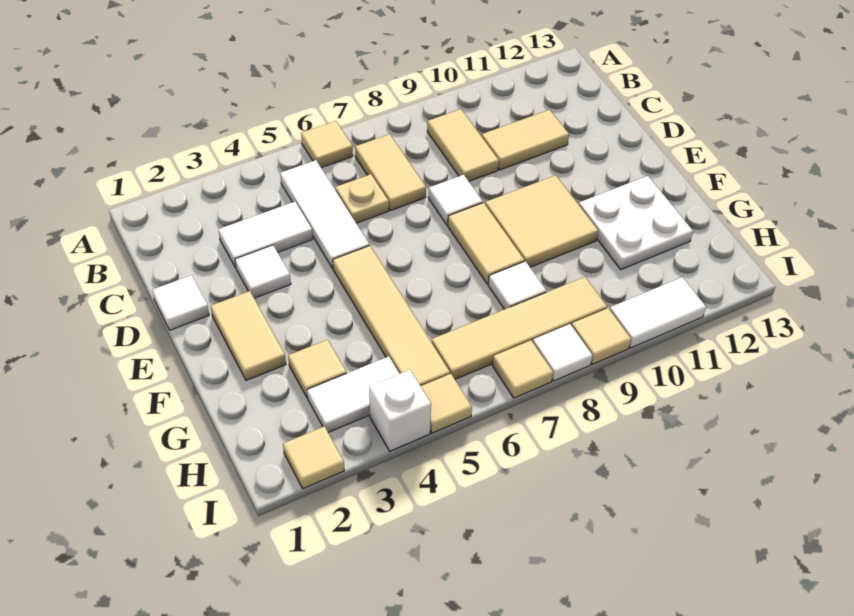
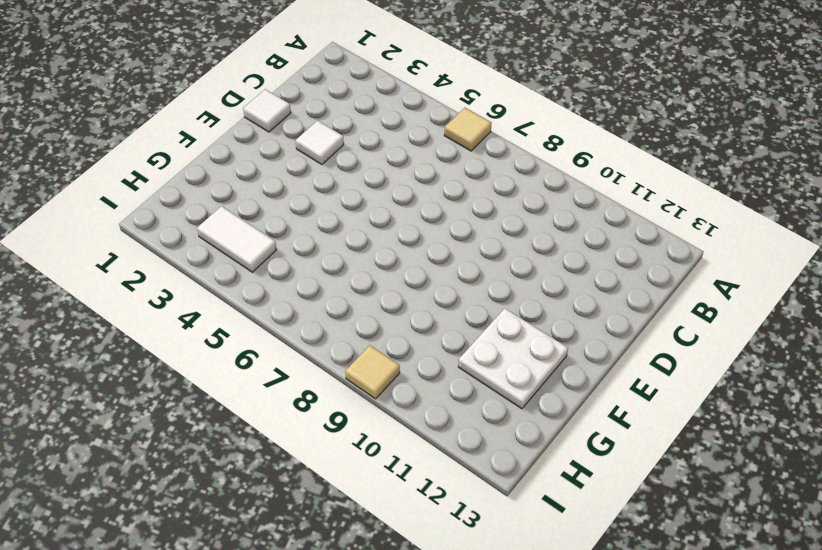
none -> white 1x3 tile [280,160,369,268]
none -> tan 1x2 tile [355,134,426,210]
none -> tan 1x2 tile [427,109,499,181]

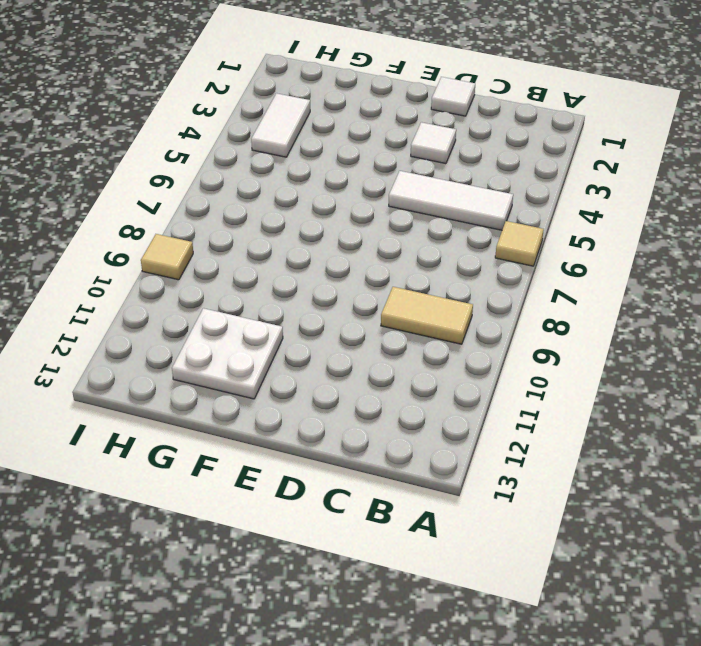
none -> tan 1x2 tile [355,134,426,210]
none -> white 1x2 tile [218,202,313,268]
none -> tan 1x1 plate [335,174,389,223]

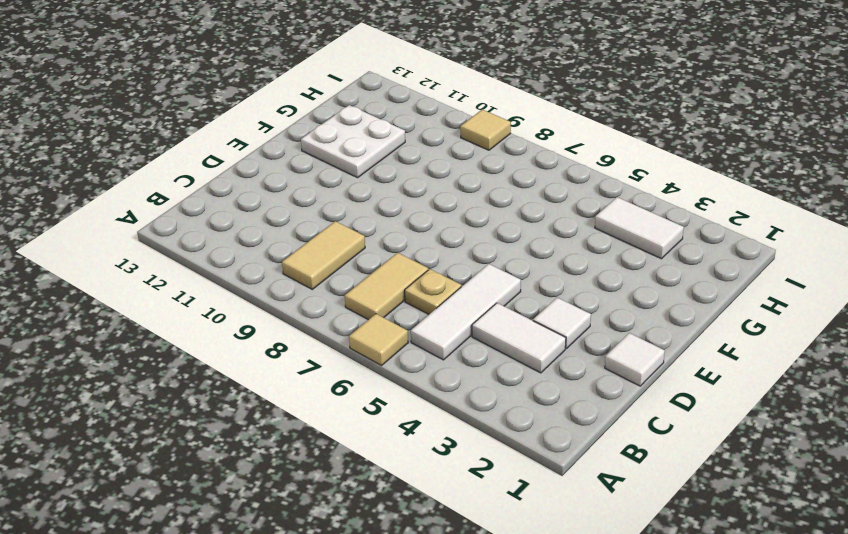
none -> tan 1x2 tile [482,110,569,170]
none -> white 1x1 tile [428,175,483,225]
none -> tan 1x2 tile [211,291,286,380]

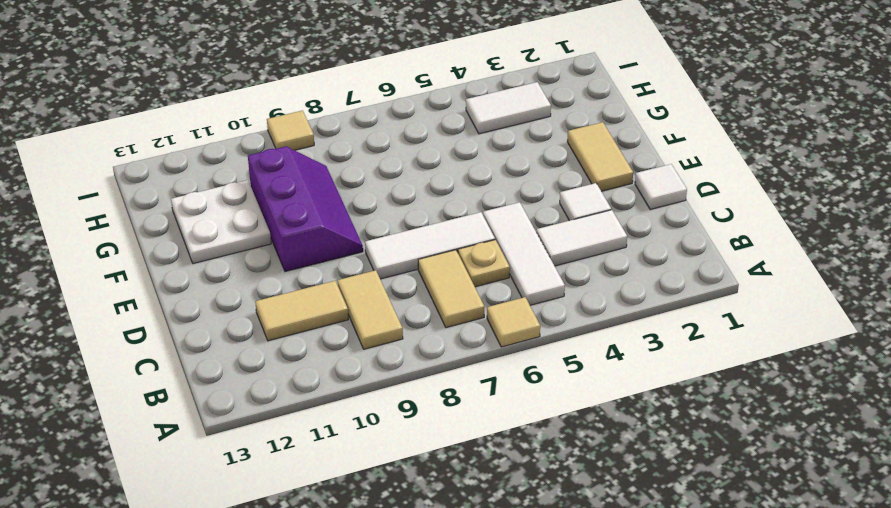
white 1x3 tile [365,212,495,279] -> white 1x1 tile [428,175,483,225]
purple 2x3 slope [248,146,363,272] -> tan 2x2 tile [485,175,598,267]
none -> tan 1x4 tile [333,246,450,386]
none -> tan 1x2 tile [448,203,524,284]
none -> tan 1x1 tile [288,340,347,398]

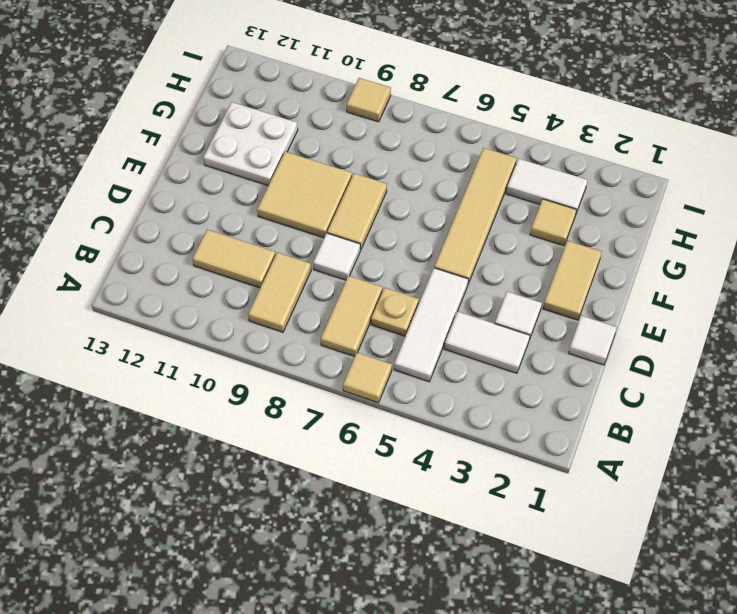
none -> white 1x1 tile [488,261,546,309]
none -> tan 1x4 tile [432,277,607,379]
none -> tan 1x1 tile [283,426,344,489]

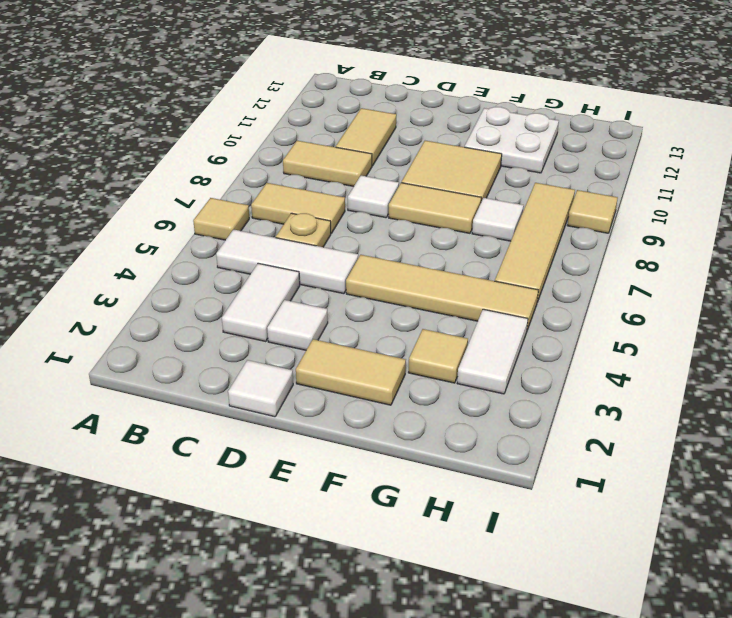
none -> tan 1x1 tile [283,426,344,489]
none -> white 1x1 brick [369,370,431,451]
none -> tan 1x1 tile [421,374,472,433]

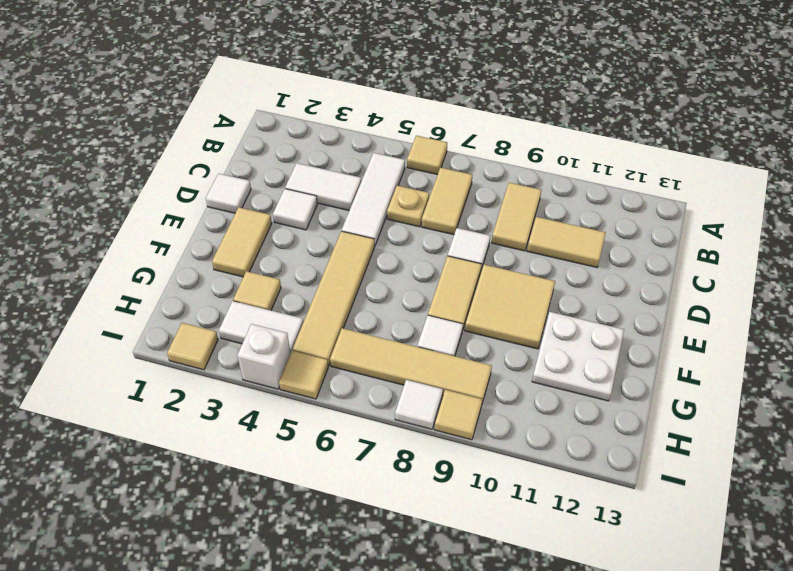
none -> tan 1x1 tile [492,340,553,398]
none -> white 1x2 tile [610,277,706,348]

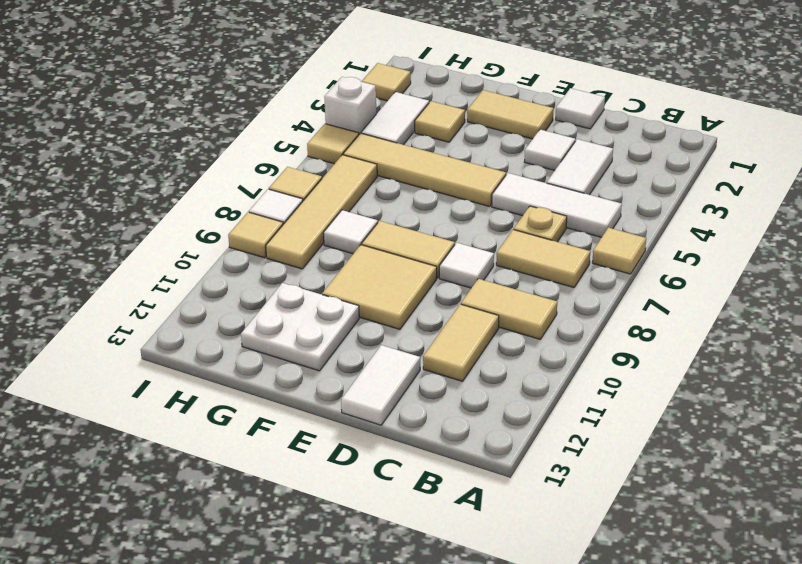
white 1x2 tile [341,345,420,425] -> white 1x2 tile moved to [610,277,706,348]

